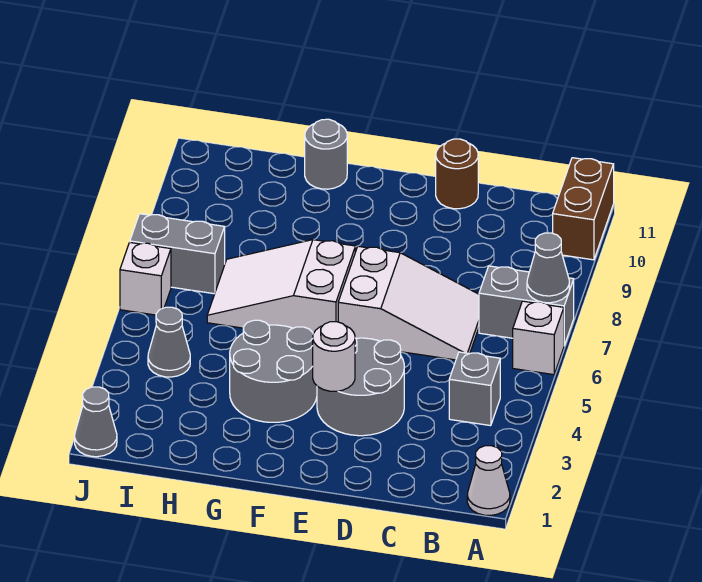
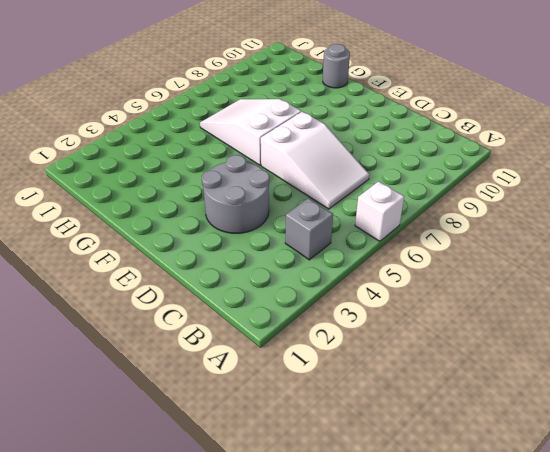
none -> white 1x1 cone [467,446,510,515]
none -> grey 1x2 brick [479,266,574,345]
none -> brown 1x2 brick [553,158,614,260]

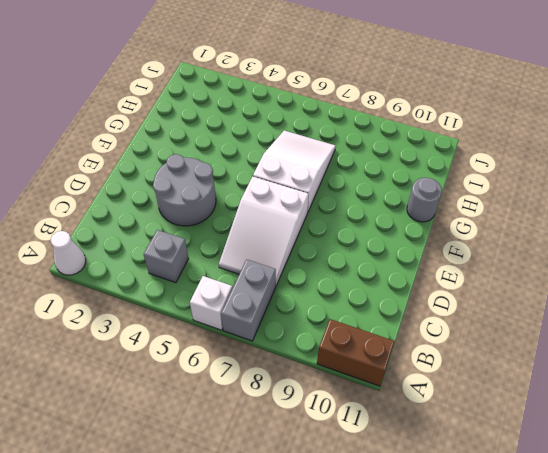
none -> brown 1x1 round brick [436,139,478,209]
none -> grey 2x2 round brick [230,320,317,422]
none -> grey 1x1 cone [148,307,190,377]

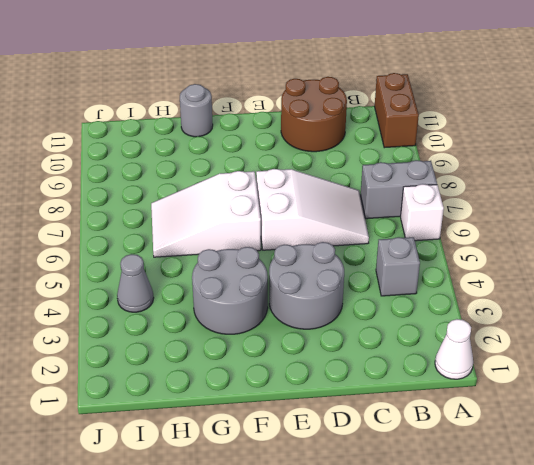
brown 2x2 round brick [281,77,347,152] -> brown 1x1 round brick [436,139,478,209]
none -> grey 1x2 brick [130,214,225,294]
none -> grey 1x1 cone [75,387,117,457]
none -> white 1x1 brick [120,243,171,315]

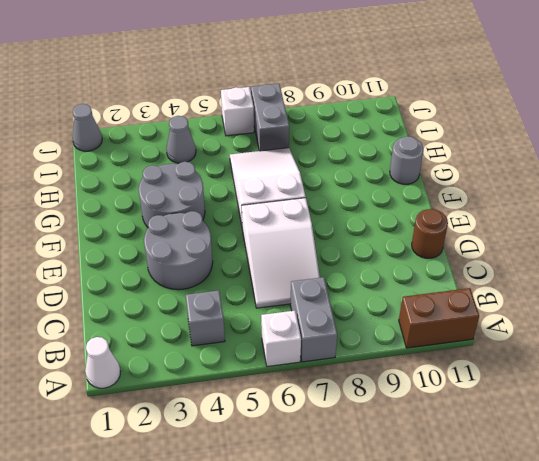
none -> grey 1x1 cone [527,233,569,303]
none -> white 1x1 round brick [313,322,355,391]

